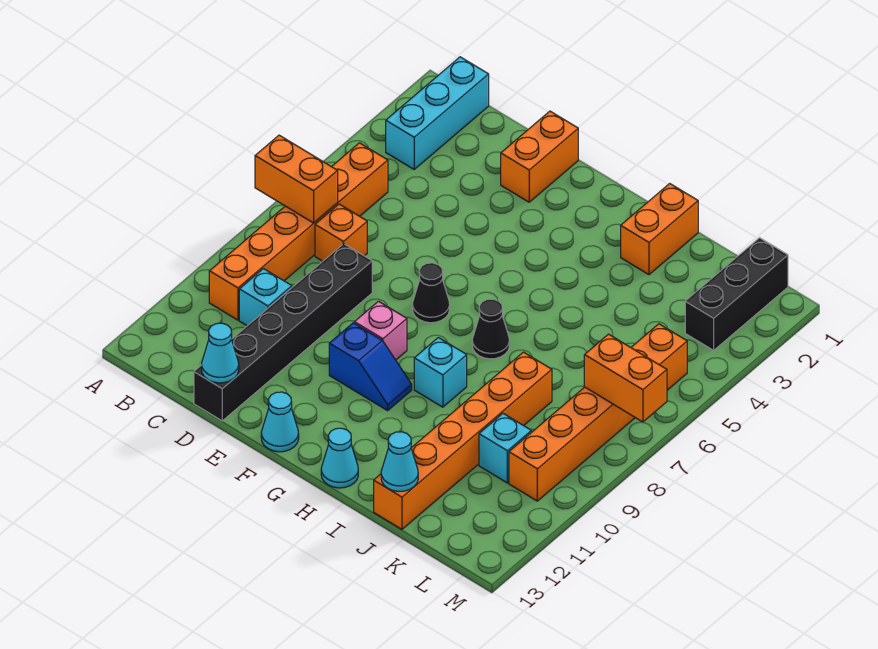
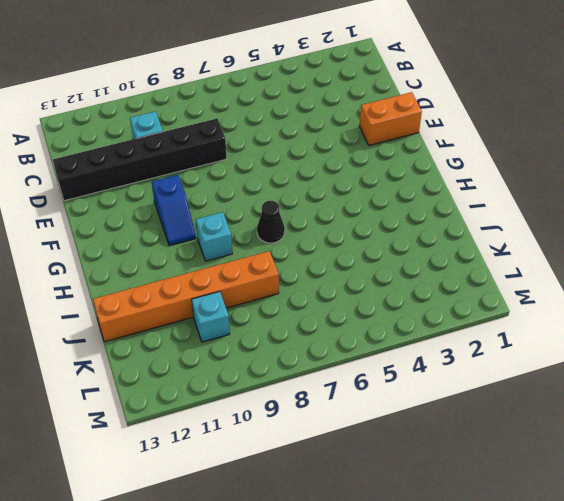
none -> cyan 1x3 brick [386,57,489,169]
none -> orange 1x6 brick [209,143,388,320]
none -> orange 1x1 brick [315,204,367,261]

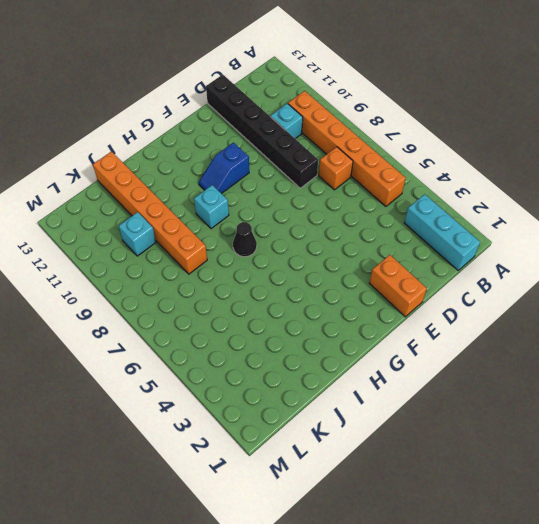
none -> black 1x1 cone [412,263,450,323]
none -> pink 1x1 brick [354,301,407,360]
none -> cyan 1x1 cone [261,392,299,452]

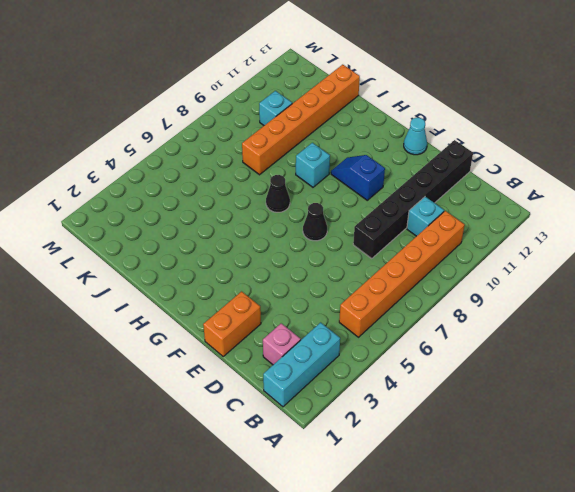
pink 1x1 brick [263,323,301,365] -> pink 1x1 brick moved to [354,301,407,360]
none -> orange 1x1 brick [315,204,367,261]
none -> cyan 1x1 cone [321,428,358,488]
none -> orange 1x2 brick [621,184,698,275]

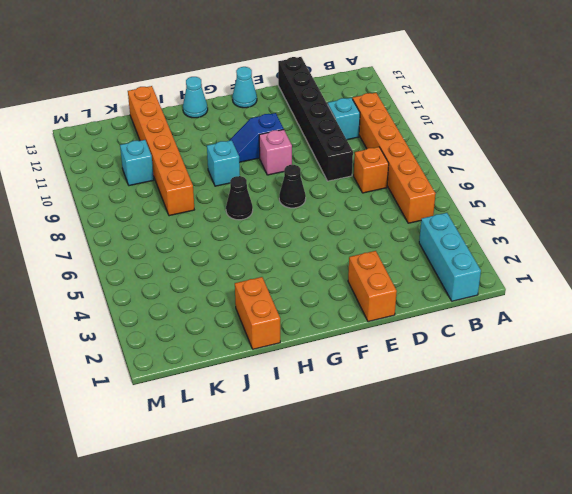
none -> black 1x3 brick [685,238,788,350]
none -> orange 1x6 brick [509,324,687,501]
none -> orange 1x2 brick [255,135,338,223]

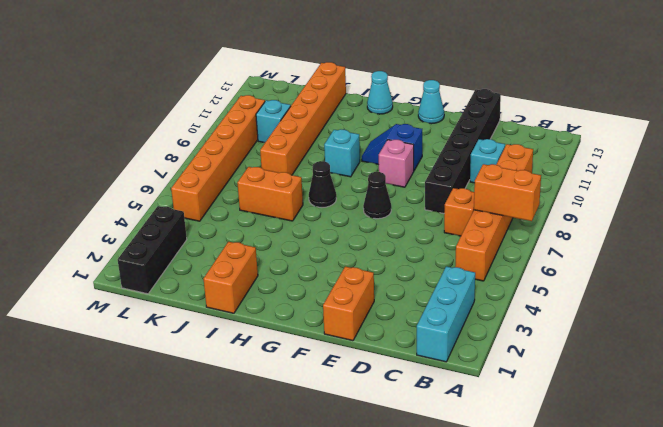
orange 1x2 brick [237,167,303,221] -> orange 1x2 brick moved to [584,334,667,422]
none -> cyan 1x1 cone [202,323,239,383]
none -> cyan 1x1 cone [381,432,418,491]

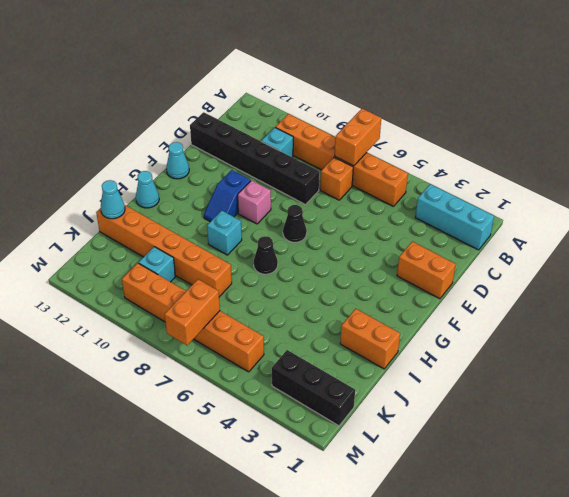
none -> cyan 1x1 cone [202,323,239,383]

